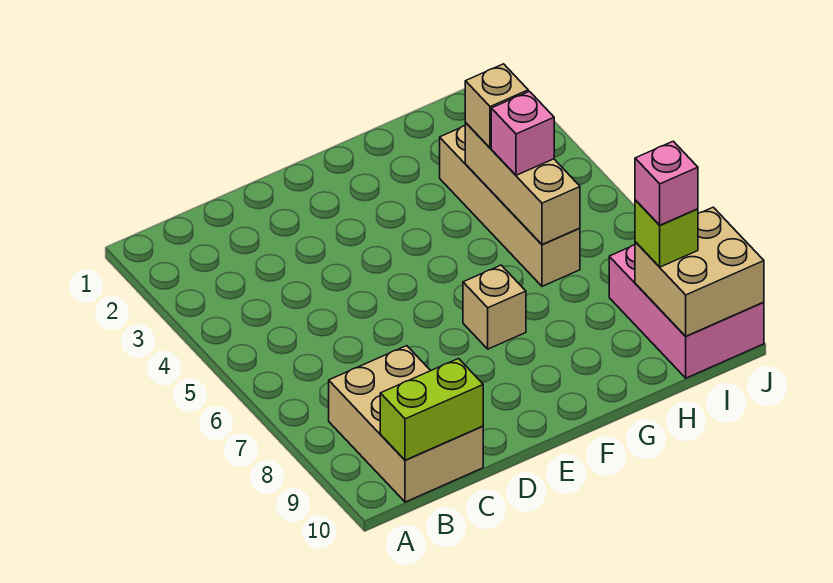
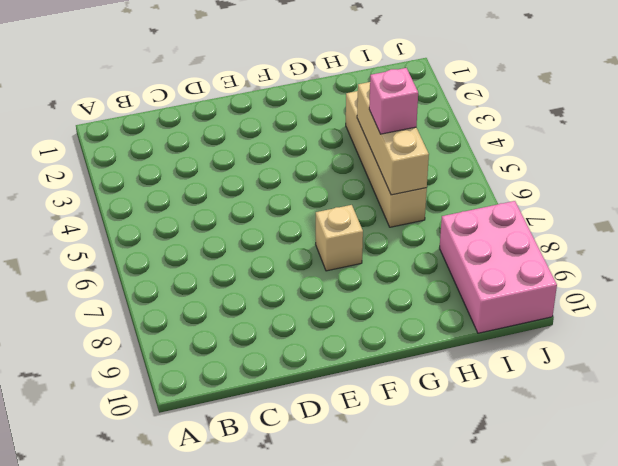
none -> tan 2x3 brick [329,346,483,502]
none -> lime 1x2 brick [380,359,483,460]

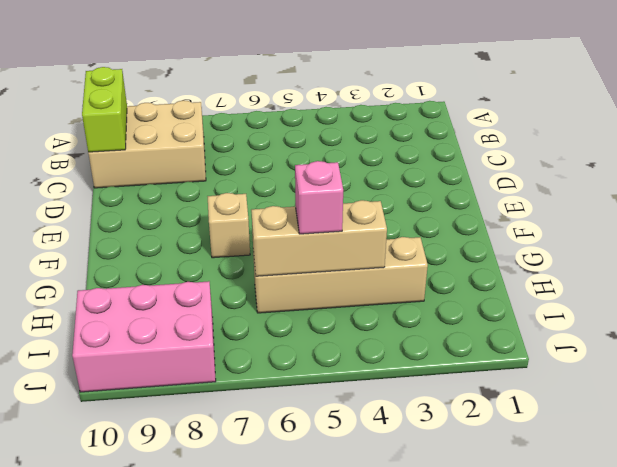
none -> tan 2x2 brick [635,207,764,336]
none -> tan 1x1 brick [465,64,528,148]

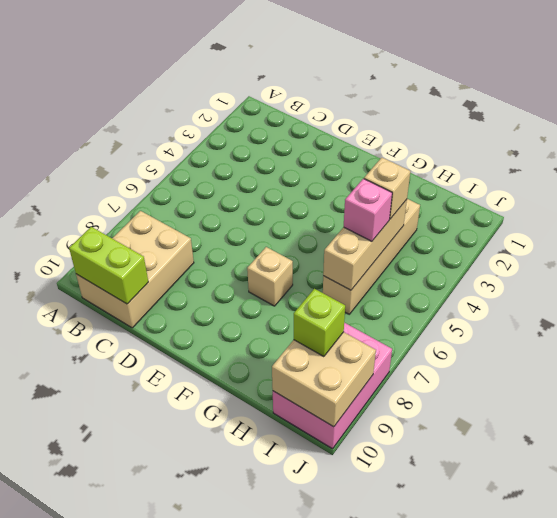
none -> pink 1x1 brick [635,141,698,225]

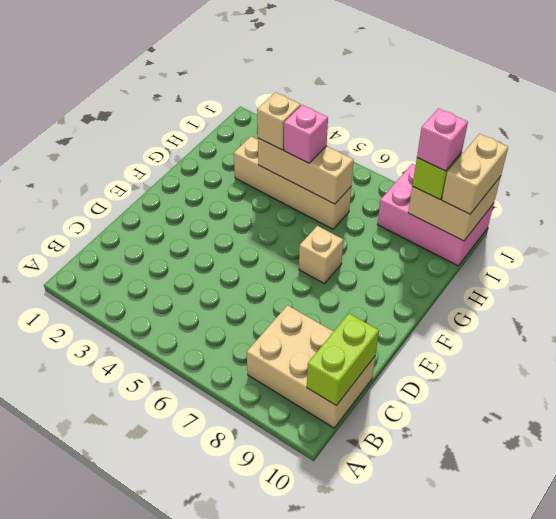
tan 1x2 brick [442,134,508,214] -> none

